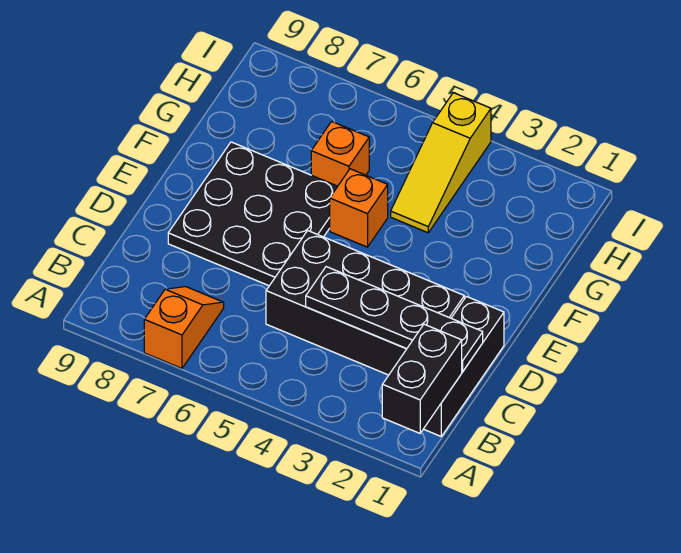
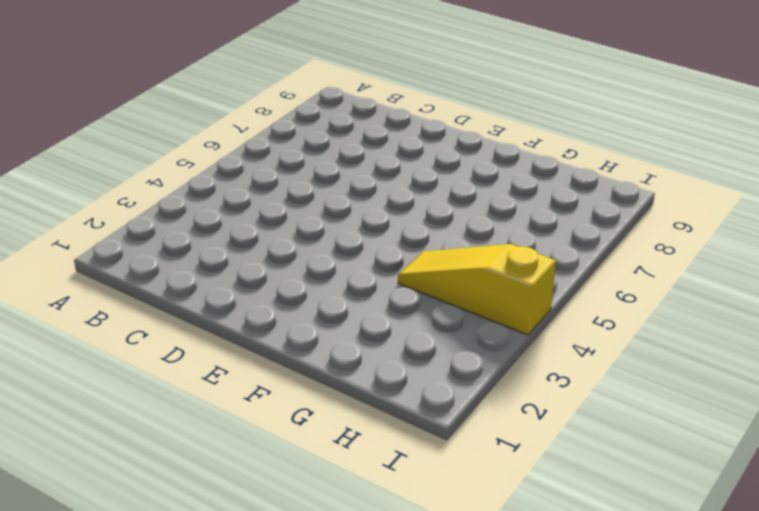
none -> orange 1x2 slope [144,287,224,368]
none -> black 1x3 brick [424,296,504,436]

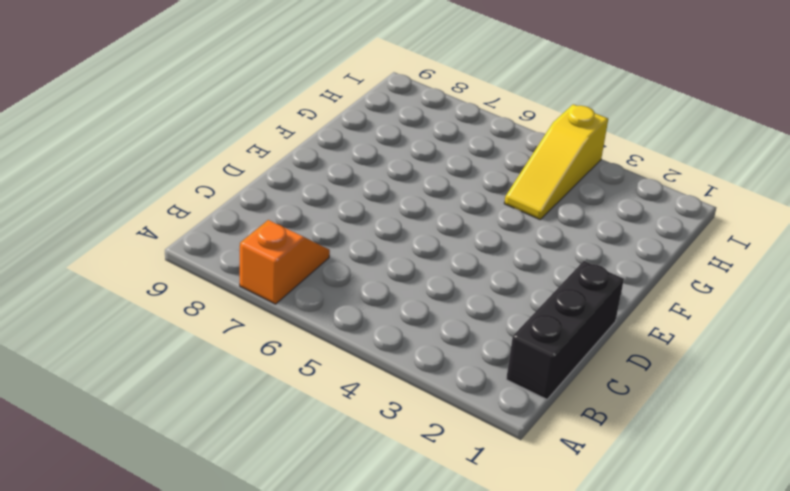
none -> black 2x4 brick [266,231,464,375]
none -> black 3x3 plate [168,142,338,286]

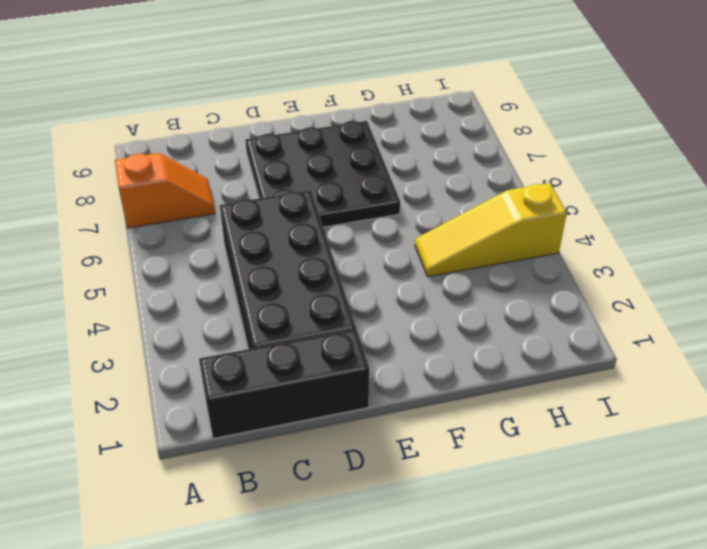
none -> orange 1x1 brick [330,169,388,247]
none -> orange 1x1 brick [311,121,369,186]

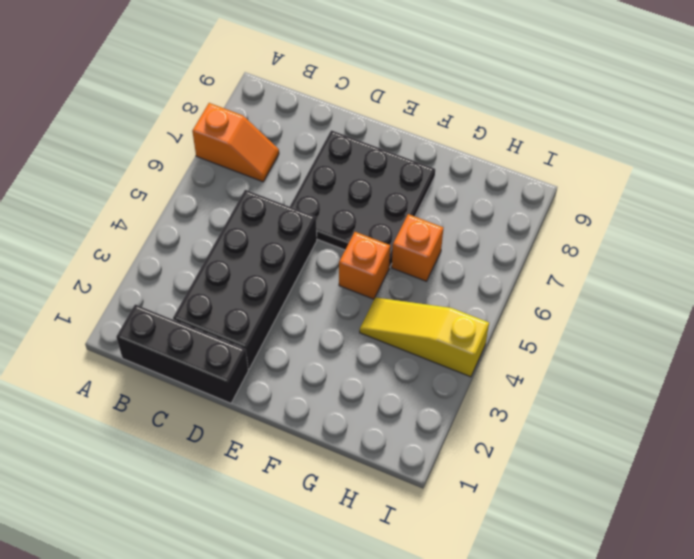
none -> black 1x2 brick [382,324,462,433]
none -> black 1x4 plate [306,267,483,372]

